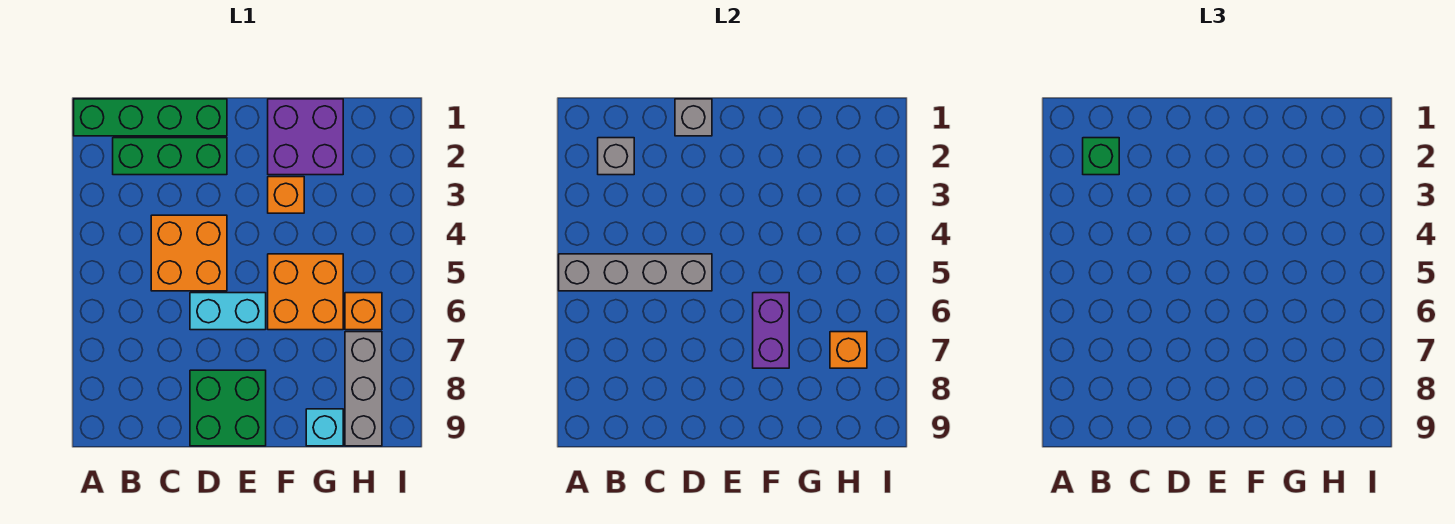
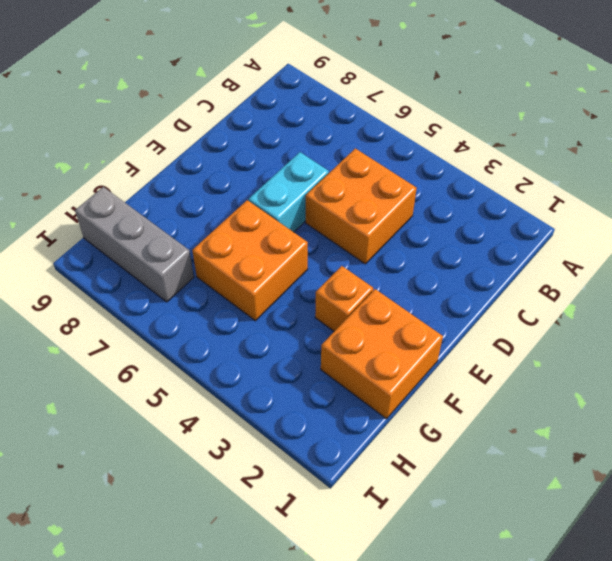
orange 2x2 brick [321,289,443,419] -> purple 2x2 brick [268,99,343,175]
none -> green 1x4 brick [74,99,227,136]
none -> green 1x3 brick [113,138,227,175]
none -> green 2x2 brick [190,370,266,446]

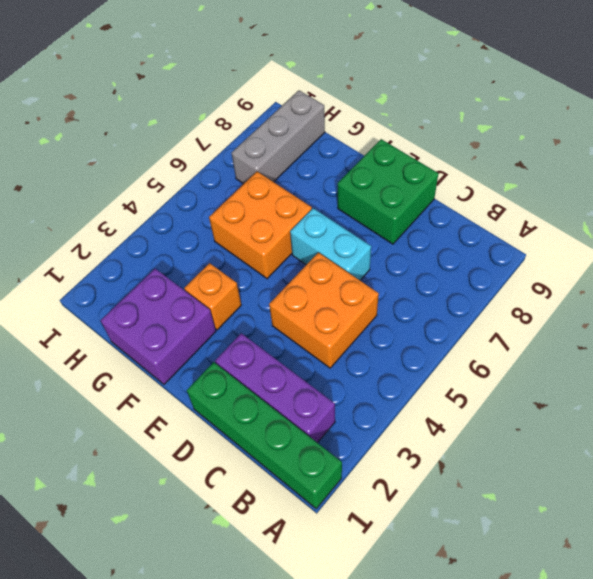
purple 1x3 brick [215,333,335,443] -> green 1x3 brick [113,138,227,175]
none -> cyan 1x1 brick [306,409,343,446]
none -> orange 1x1 brick [345,293,382,330]
none -> grey 1x4 brick [559,254,712,291]

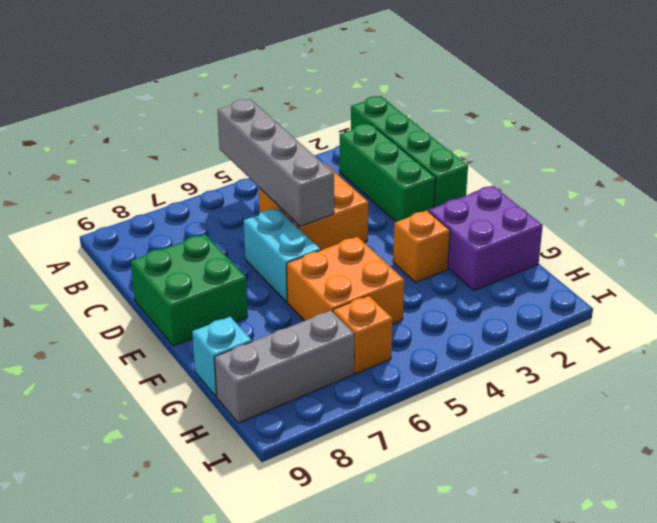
none -> grey 1x1 brick [598,138,634,175]
none -> grey 1x1 brick [675,99,712,136]
none -> purple 1x2 brick [753,293,789,368]

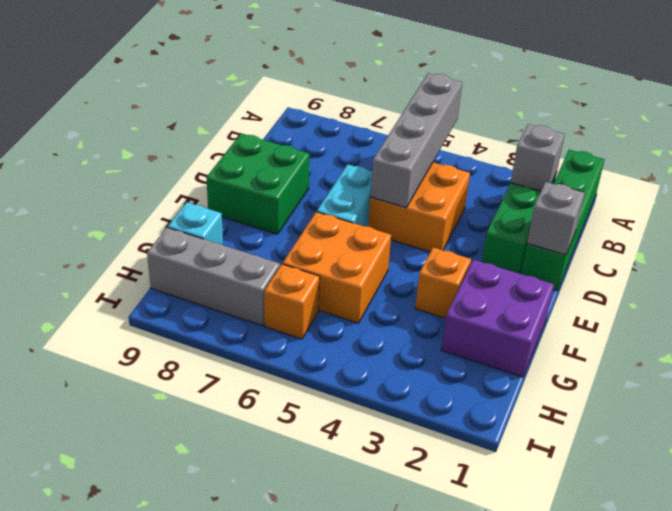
none -> purple 1x2 brick [753,293,789,368]
none -> orange 1x1 brick [830,332,867,368]
none -> green 1x1 brick [1083,138,1119,175]

